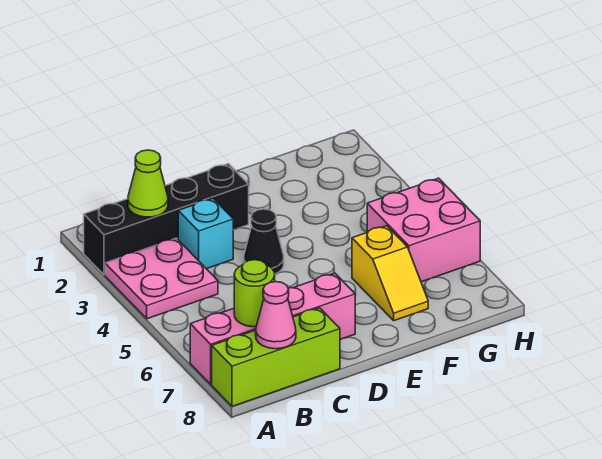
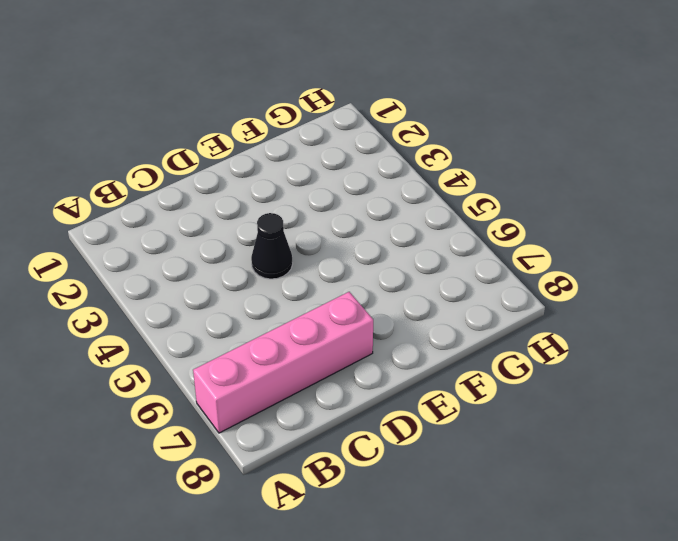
none -> black 1x4 brick [84,164,249,275]
none -> pink 2x2 plate [105,238,218,319]

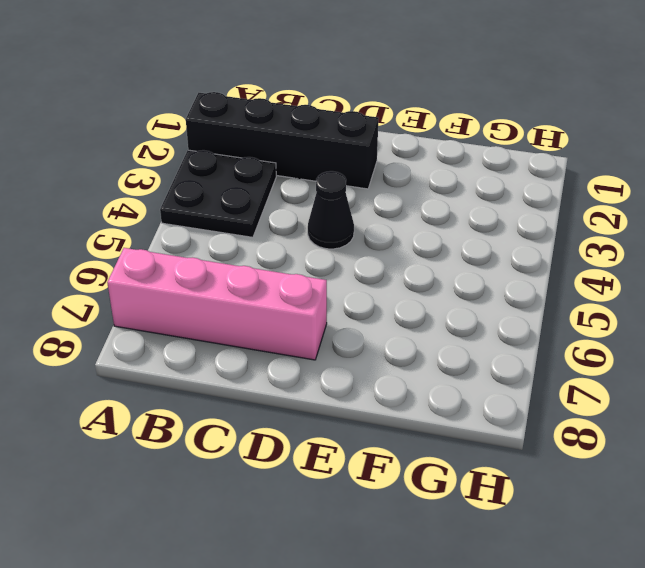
black 2x2 plate [160,150,276,237] -> pink 2x2 plate [105,238,218,319]
none -> lime 1x3 brick [212,308,340,406]
none -> cyan 1x1 brick [178,198,233,269]

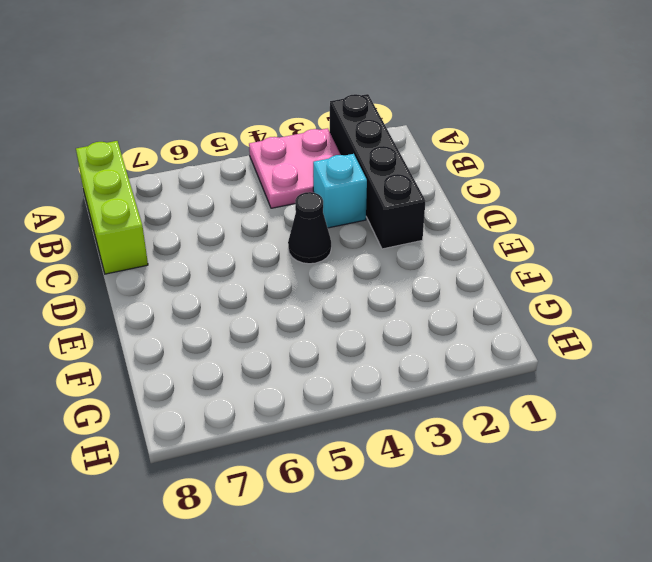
none -> pink 1x4 brick [190,273,355,384]
none -> yellow 1x2 slope [352,226,428,321]

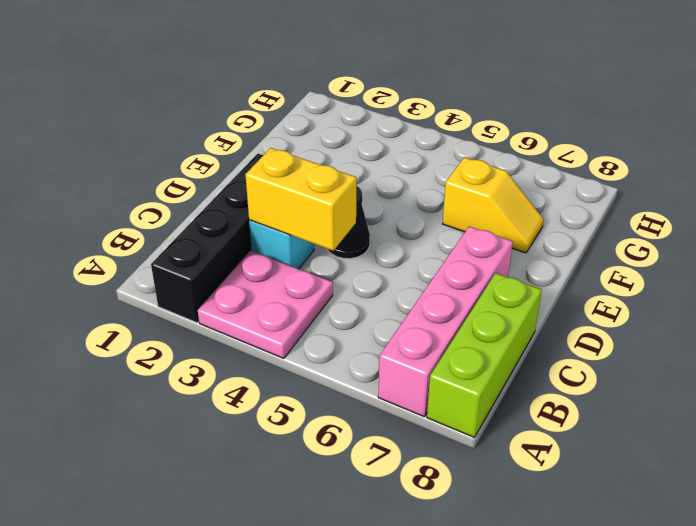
yellow 1x2 brick [245,148,356,251] -> none
none -> pink 2x2 brick [367,178,480,282]
none -> lime 1x1 cone [128,150,168,217]

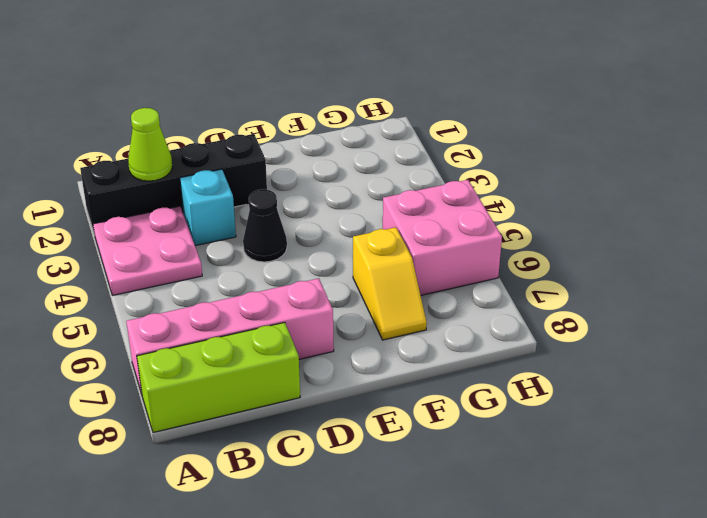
none -> lime 1x1 round brick [234,260,275,327]
none -> pink 1x1 cone [256,282,296,349]

